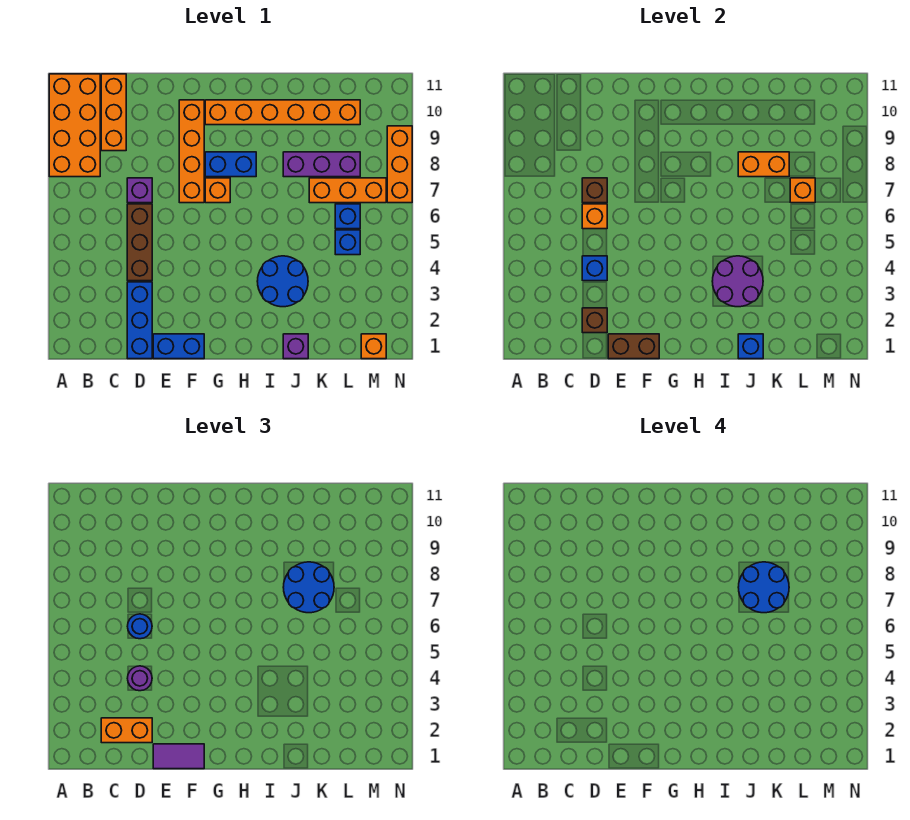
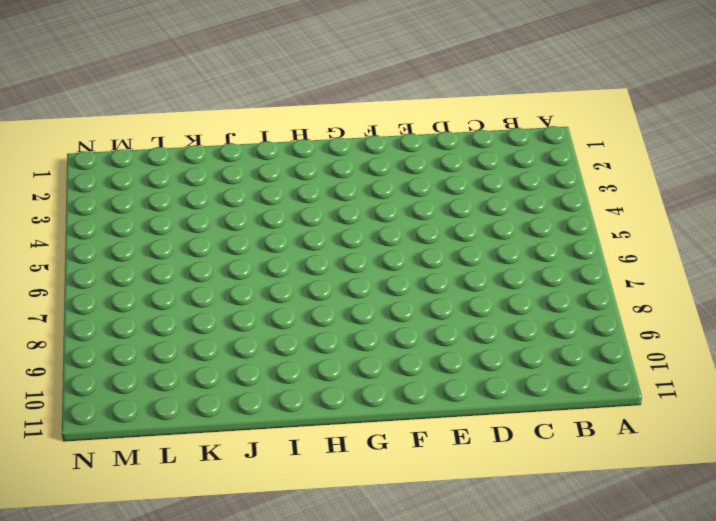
none -> orange 2x4 brick [49,74,100,177]
none -> orange 1x3 brick [101,74,126,151]
none -> blue 1x3 brick [127,282,152,359]
none -> brown 1x3 brick [127,204,152,281]

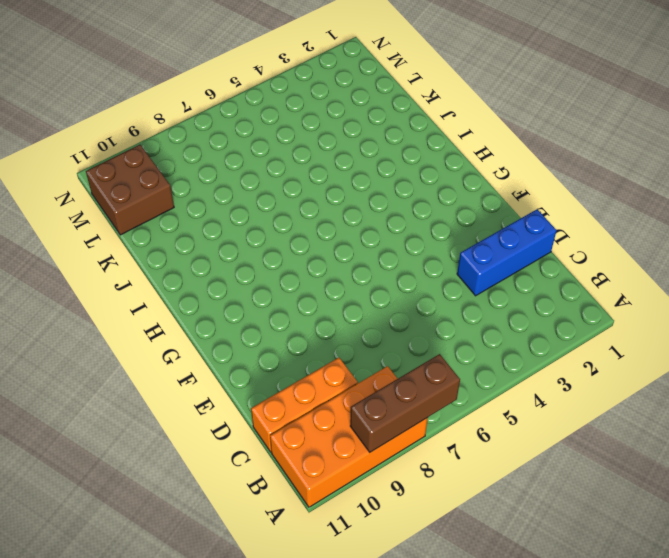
brown 1x3 brick [350,354,460,452] -> brown 1x3 brick moved to [127,204,152,281]
brown 2x2 brick [86,145,174,235] -> orange 1x6 brick [205,100,360,125]
none -> purple 1x1 brick [127,178,152,203]
none -> blue 1x2 brick [153,334,204,359]
none -> orange 1x4 brick [179,100,204,203]
none -> orange 1x1 brick [205,178,230,203]

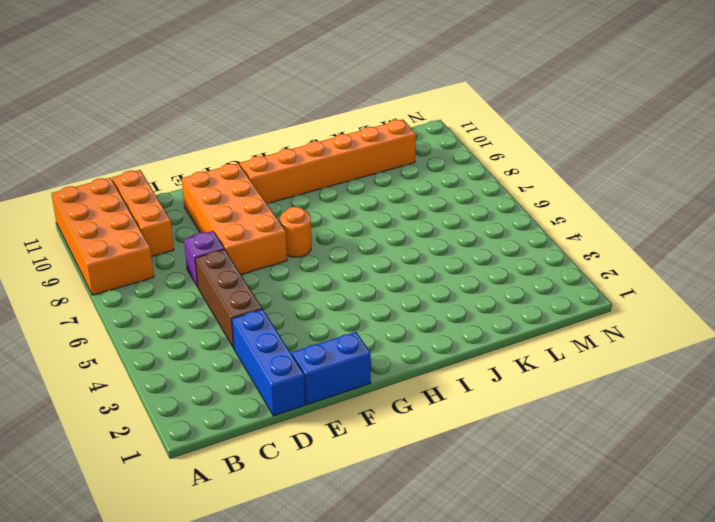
orange 2x4 brick [182,163,287,274] -> orange 1x4 brick [179,100,204,203]
orange 1x1 round brick [280,207,311,257] -> orange 1x1 brick [205,178,230,203]
none -> blue 1x2 brick [205,152,256,177]
none -> blue 2x2 round brick [257,256,308,307]
none -> purple 1x1 brick [283,334,308,359]
none -> purple 1x3 brick [283,152,360,177]

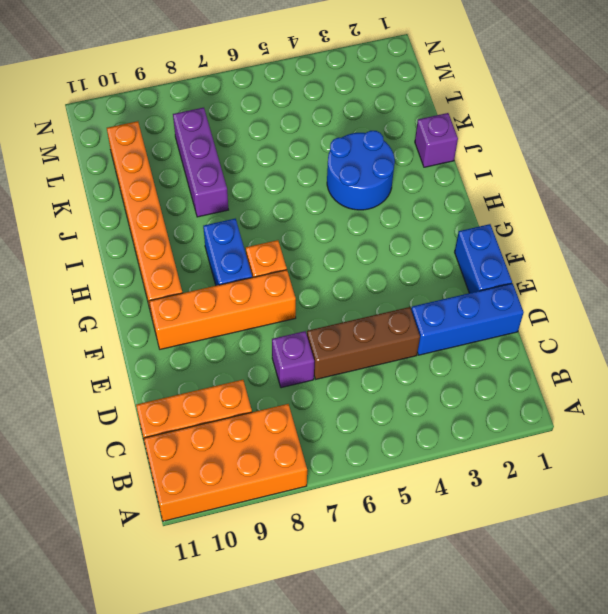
none -> orange 1x3 brick [309,178,386,203]
none -> blue 1x1 brick [335,230,360,255]
none -> blue 1x1 brick [335,204,360,229]
none -> orange 1x1 brick [361,334,386,359]

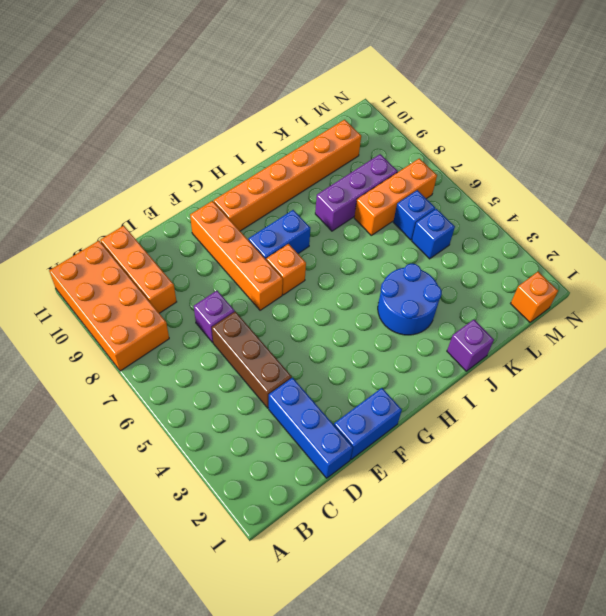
none -> orange 1x3 brick [387,126,412,203]
none -> brown 1x1 brick [582,308,607,333]
none -> blue 1x1 brick [582,256,607,281]
none -> orange 1x1 brick [582,204,607,229]

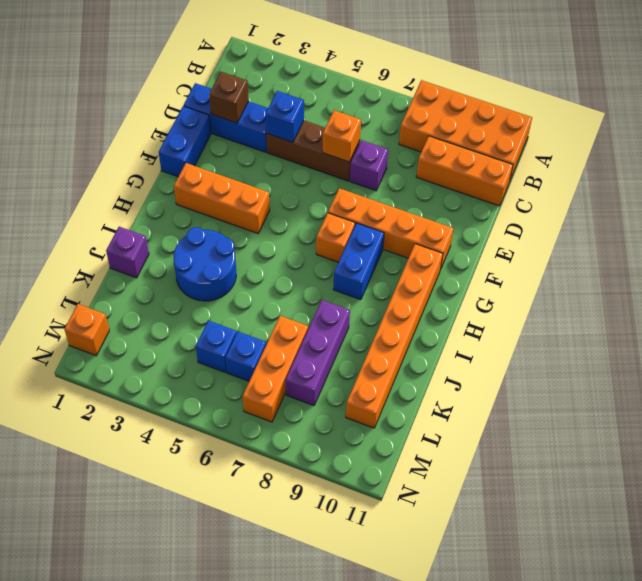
orange 1x3 brick [174,163,270,233] -> orange 1x3 brick moved to [387,126,412,203]
none -> brown 1x1 brick [582,178,607,203]
none -> brown 1x2 brick [608,334,659,359]
none -> purple 2x2 round brick [712,256,763,307]
none -> blue 1x1 brick [738,334,763,359]

